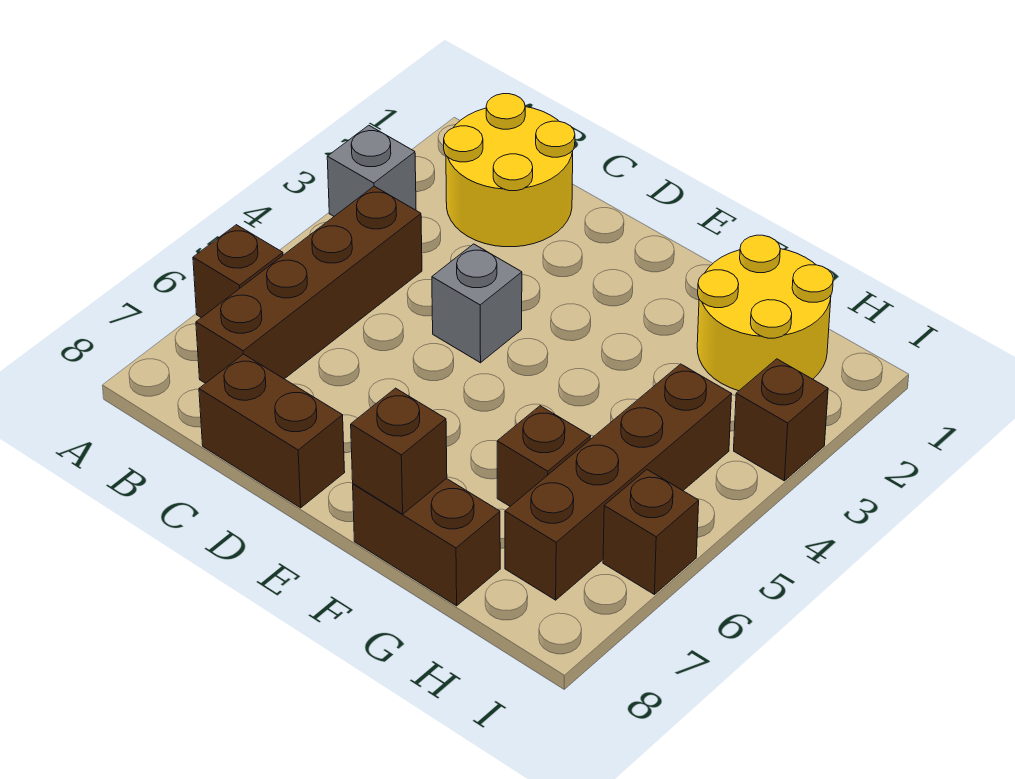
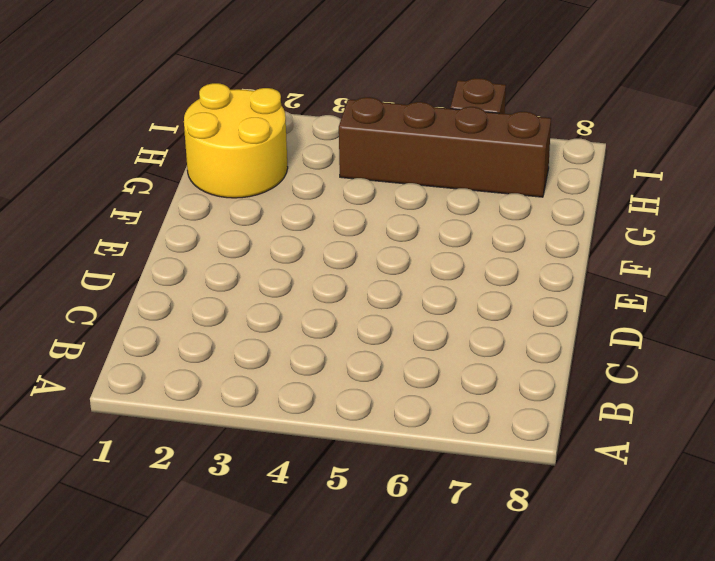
none -> grey 1x1 brick [327,125,416,216]
none -> brown 1x1 brick [193,225,283,318]
none -> yellow 2x2 round brick [444,94,575,247]

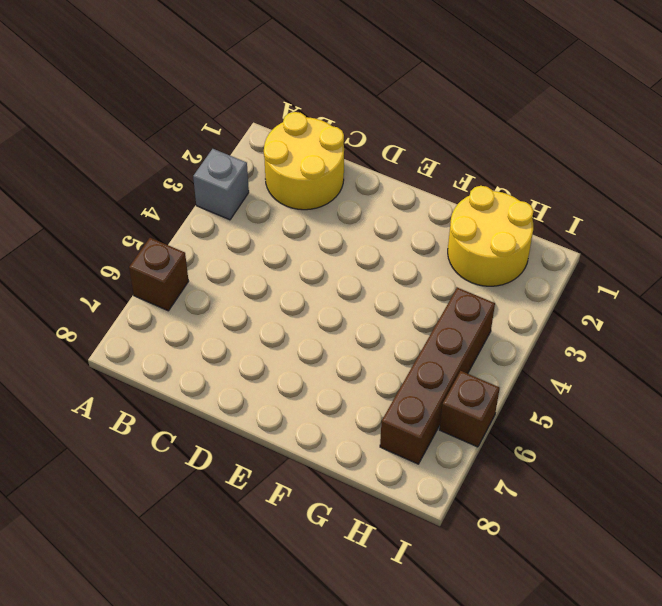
none -> brown 1x4 brick [196,186,422,383]
none -> brown 1x2 brick [199,354,345,508]
none -> grey 1x1 brick [432,244,522,363]

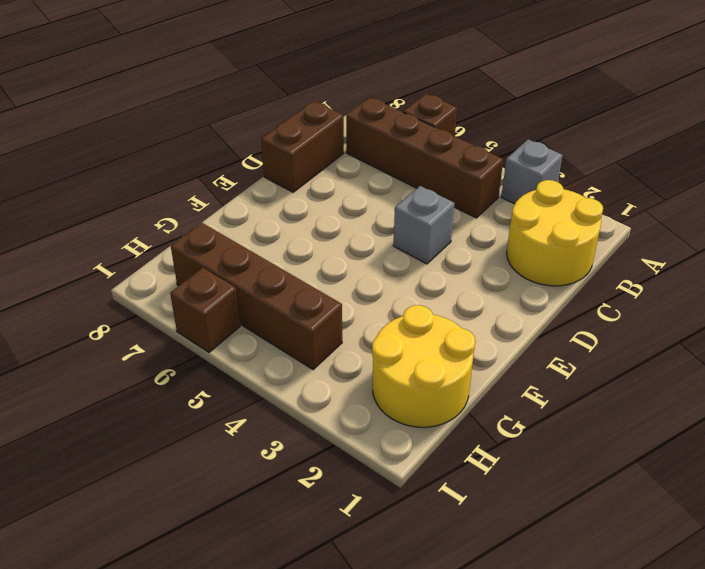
none -> brown 1x2 brick [353,478,500,606]
none -> brown 1x1 brick [497,406,591,506]
none -> brown 1x1 brick [734,359,828,481]

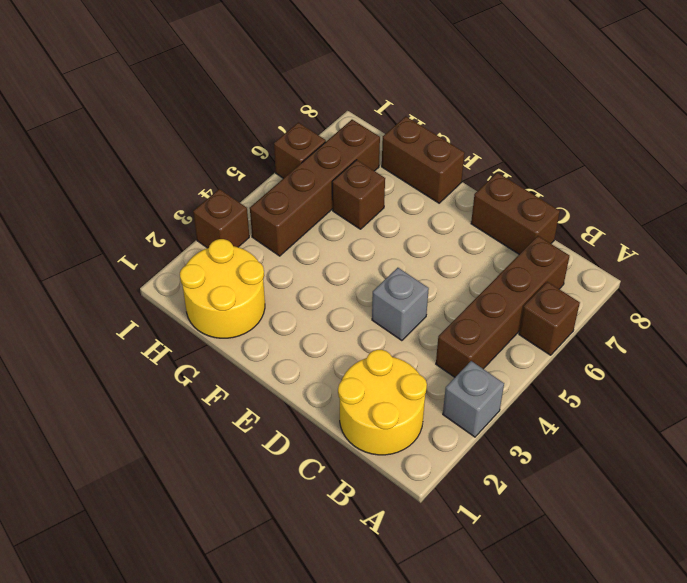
none -> brown 1x1 brick [351,388,447,514]

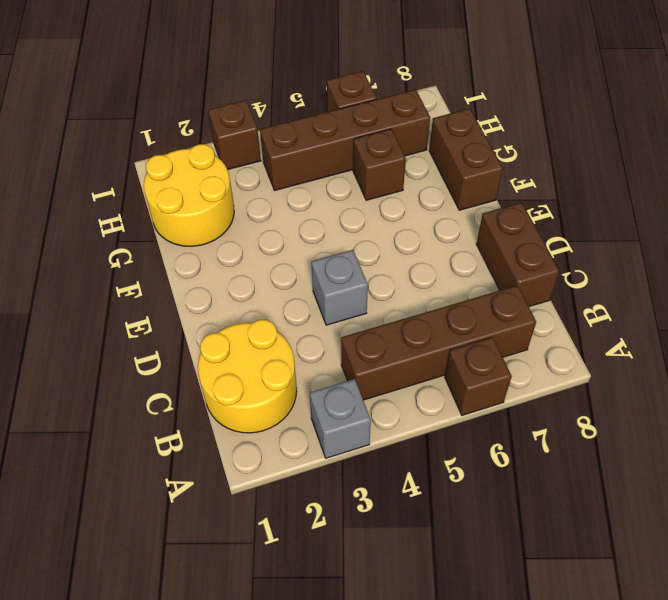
none -> brown 1x1 brick [351,388,447,514]

